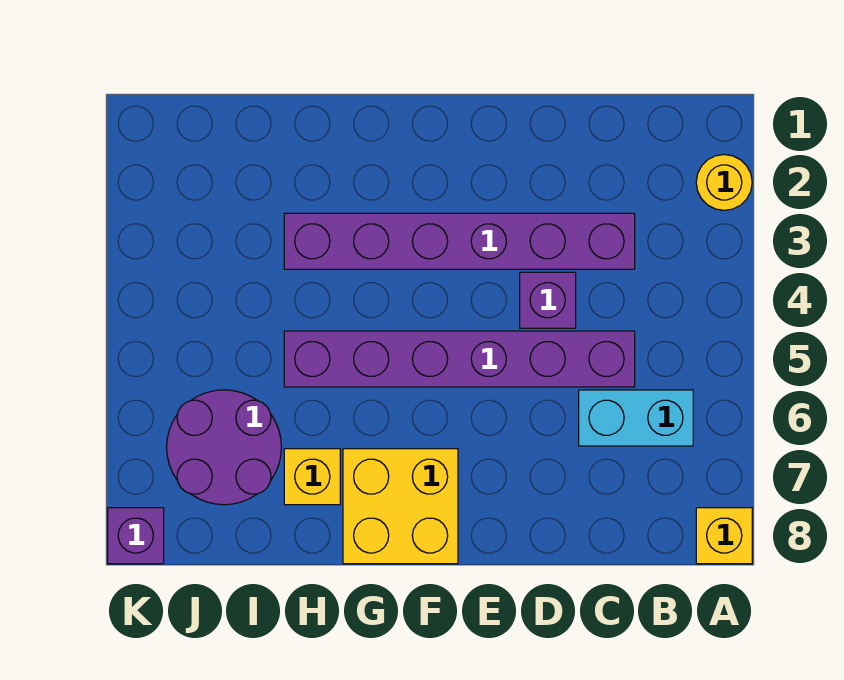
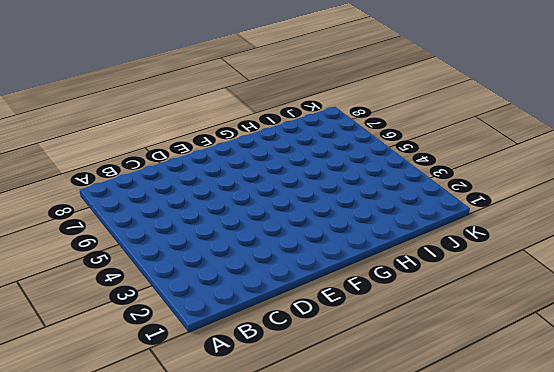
none -> yellow 1x1 round brick [696,155,752,210]
none -> yellow 1x1 brick [696,508,752,564]

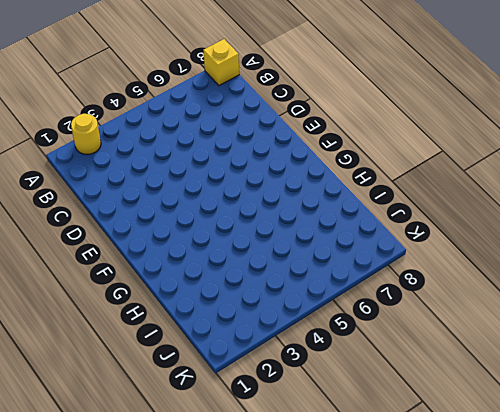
none -> cyan 1x2 brick [579,390,693,446]
none -> purple 1x6 brick [284,213,635,269]

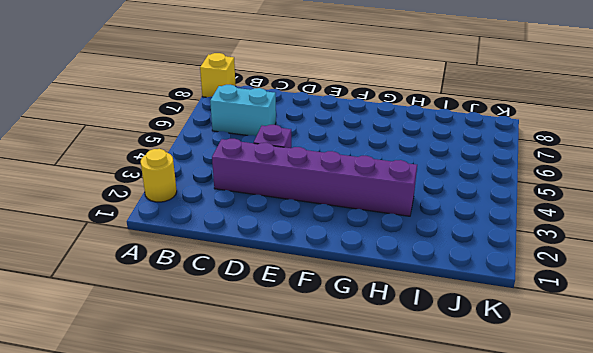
none -> purple 1x6 brick [284,331,635,387]
none -> yellow 2x2 brick [343,449,458,564]

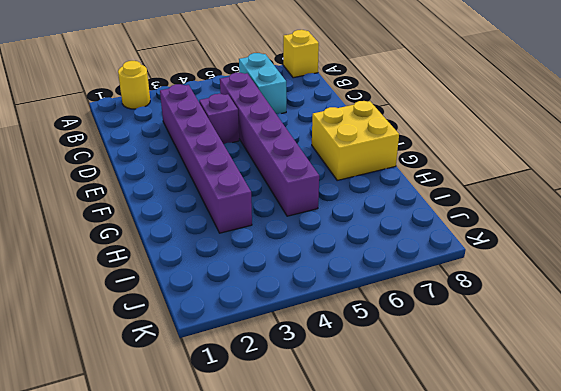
none -> yellow 1x1 brick [284,449,340,505]
none -> purple 2x2 round brick [167,390,281,505]

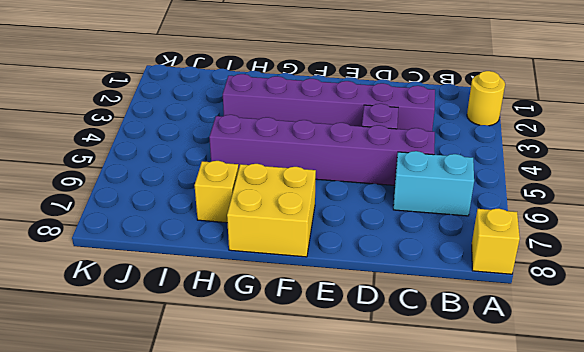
none -> purple 2x2 round brick [167,390,281,505]
none -> purple 1x1 brick [108,508,164,564]

